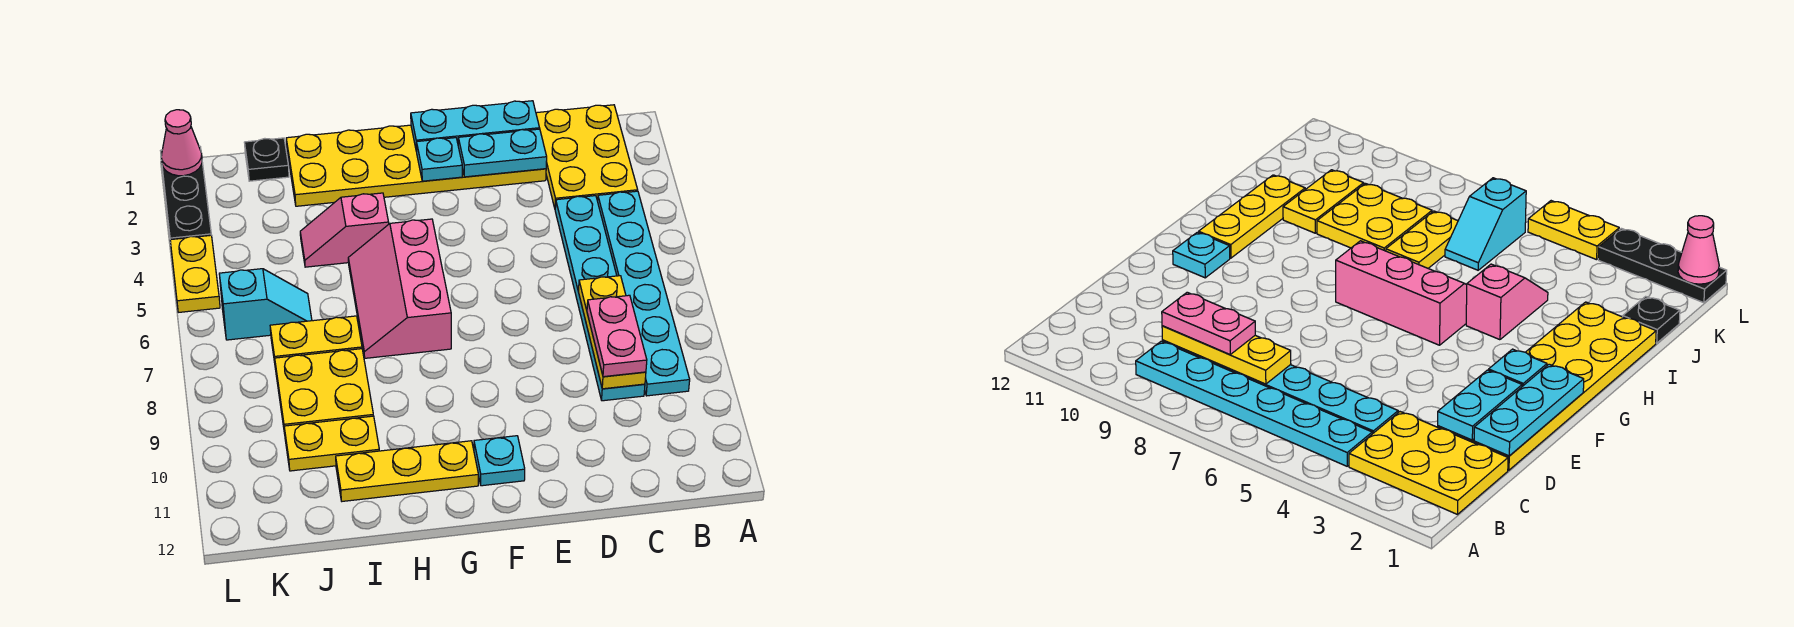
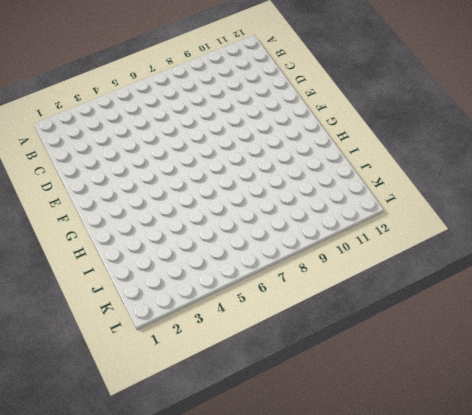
none -> yellow 2x3 plate [536,105,638,208]
none -> cyan 1x6 plate [598,191,690,396]
none -> cyan 1x6 plate [555,196,645,401]

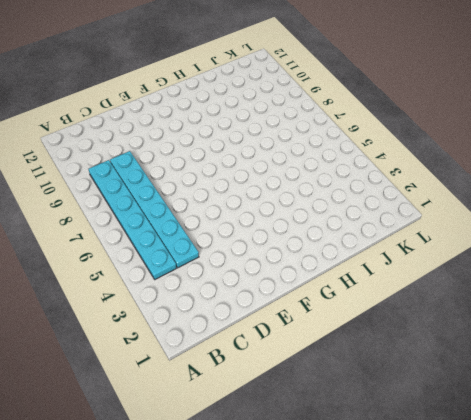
none -> yellow 2x3 plate [536,105,638,208]
none -> yellow 2x6 plate [286,125,546,206]
none -> cyan 1x1 plate [474,436,525,486]

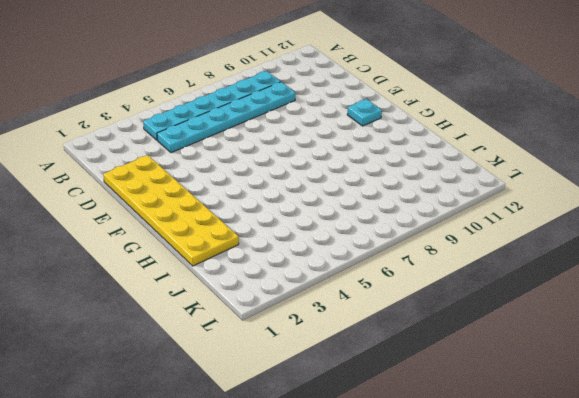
none -> yellow 2x3 plate [536,105,638,208]
none -> pink 2x3 slope [348,219,451,358]
none -> yellow 1x3 plate [336,441,479,501]

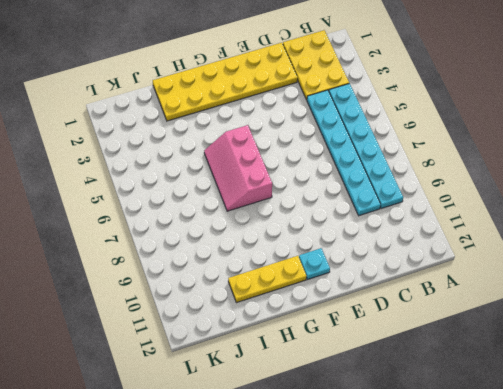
none -> pink 1x2 slope [300,193,389,267]
none -> yellow 1x2 plate [270,316,362,363]
none -> yellow 2x2 plate [275,349,373,434]

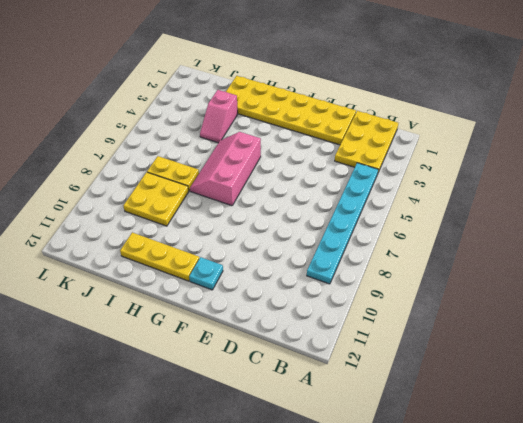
pink 1x2 slope [200,90,238,143] -> pink 1x2 slope turned to [300,193,389,267]
none -> cyan 1x6 plate [555,196,645,401]
none -> yellow 1x2 plate [284,416,379,471]
none -> black 1x1 plate [244,138,289,181]

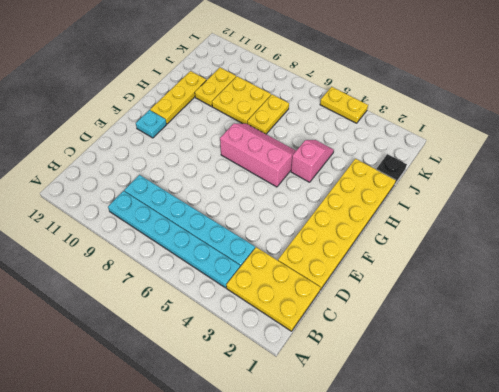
none -> cyan 1x2 slope [219,269,312,340]
none -> black 1x3 plate [161,146,211,240]
none -> yellow 1x3 plate [578,276,646,389]

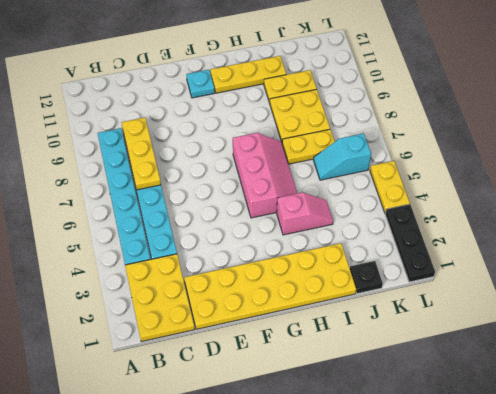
none -> cyan 1x3 plate [411,101,540,152]
none -> cyan 1x2 plate [458,129,547,177]
none -> cyan 1x1 plate [417,138,462,181]

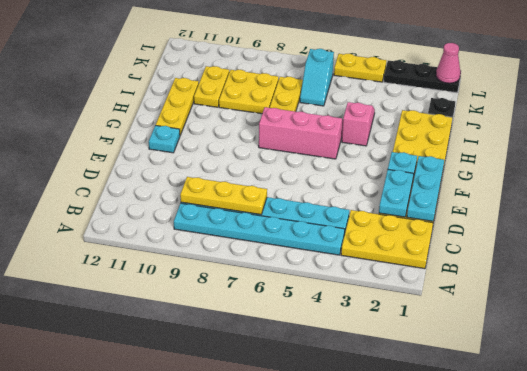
none -> pink 1x2 plate [587,295,647,377]

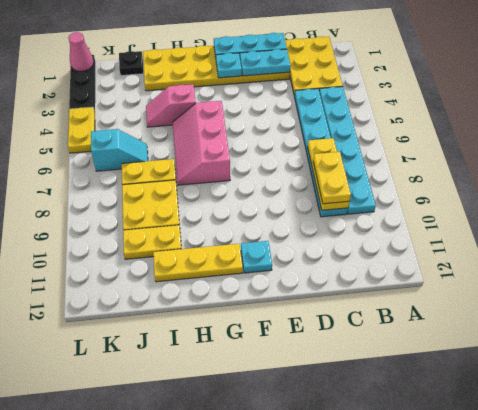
yellow 1x2 plate [313,152,351,204] -> pink 1x2 plate [587,295,647,377]

